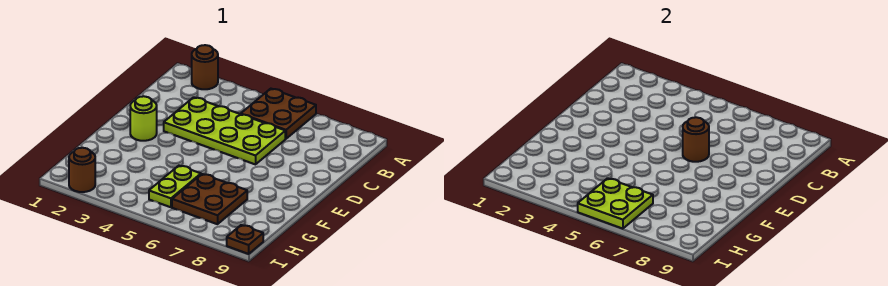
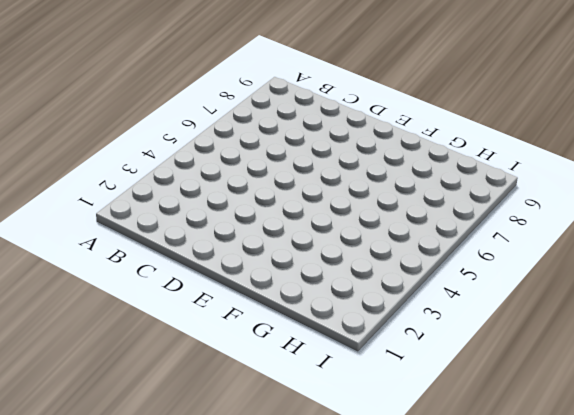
none -> brown 1x1 round brick [192,45,218,89]
none -> brown 2x2 plate [241,89,316,139]

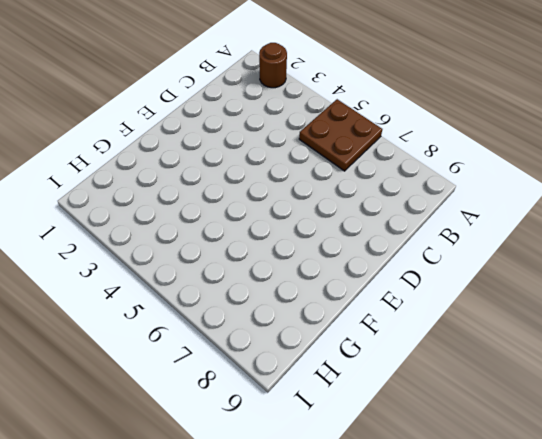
none -> lime 2x4 plate [164,97,285,164]
none -> lime 1x1 round brick [130,96,157,141]

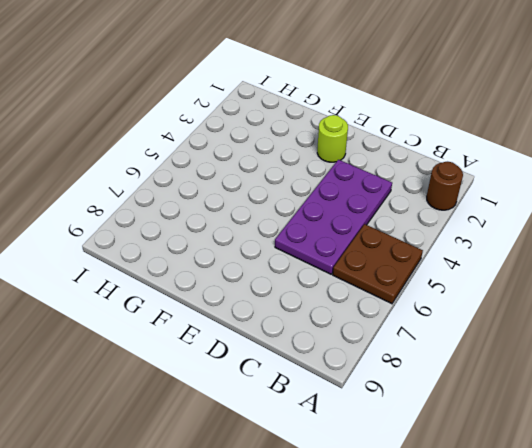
purple 2x4 plate [275,160,392,274] -> lime 2x4 plate [164,97,285,164]
none -> lime 1x2 plate [149,166,201,207]
none -> brown 2x2 plate [172,174,247,224]

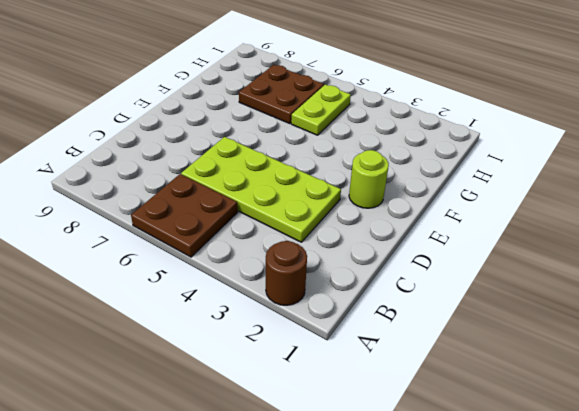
none -> brown 1x1 round brick [69,148,95,192]
none -> brown 1x1 plate [227,225,263,254]

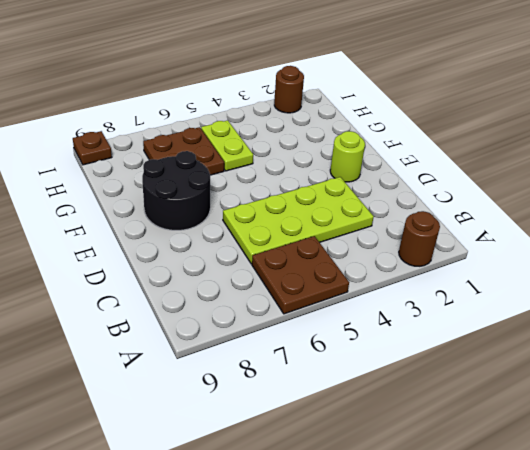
black 2x2 round brick [142,151,210,230] -> none
none -> brown 1x1 round brick [683,117,709,162]
none -> lime 2x2 plate [578,178,653,229]

